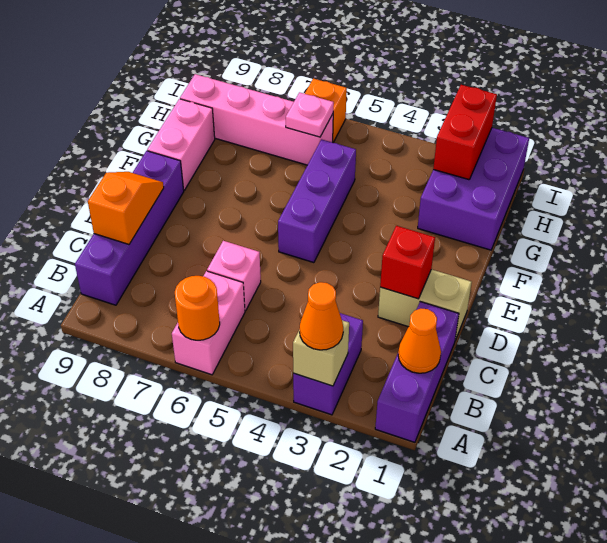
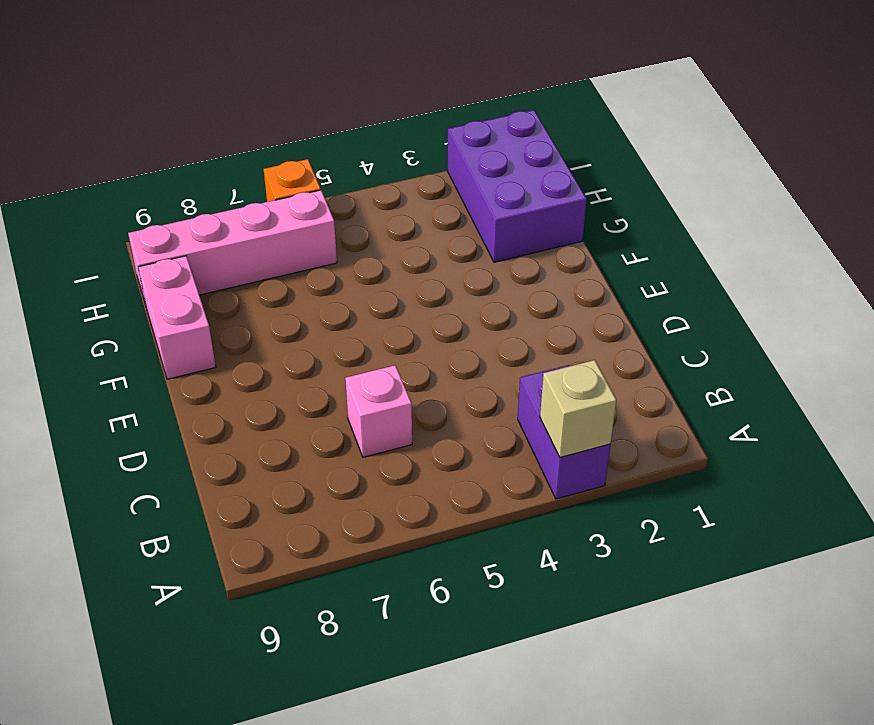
none -> purple 1x3 brick [375,302,459,442]
none -> pink 1x2 brick [172,271,245,375]
none -> purple 1x4 brick [75,151,184,305]

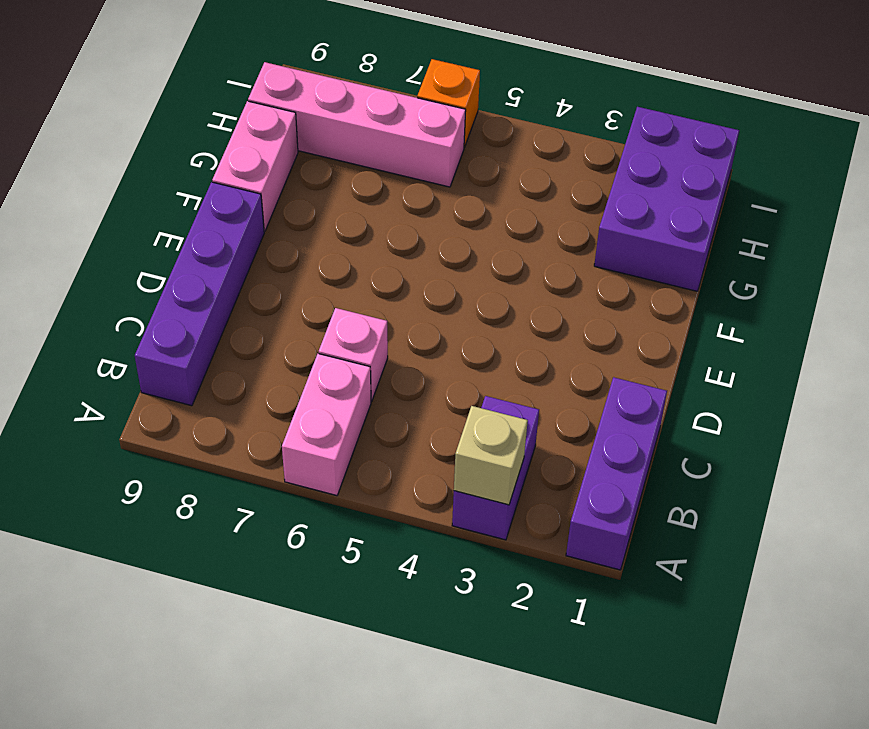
none -> tan 1x2 brick [378,269,472,340]
none -> purple 1x3 brick [278,139,356,263]
none -> orange 1x1 round brick [175,276,220,340]

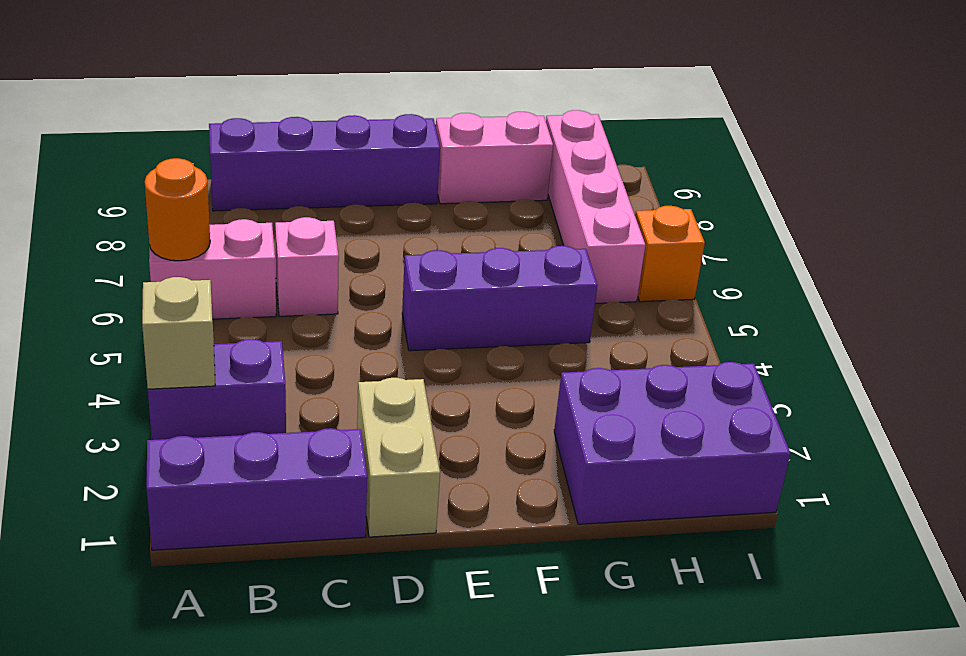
none -> orange 1x1 cone [398,309,441,373]
none -> orange 1x2 slope [88,172,164,244]
none -> red 1x1 brick [380,226,435,299]

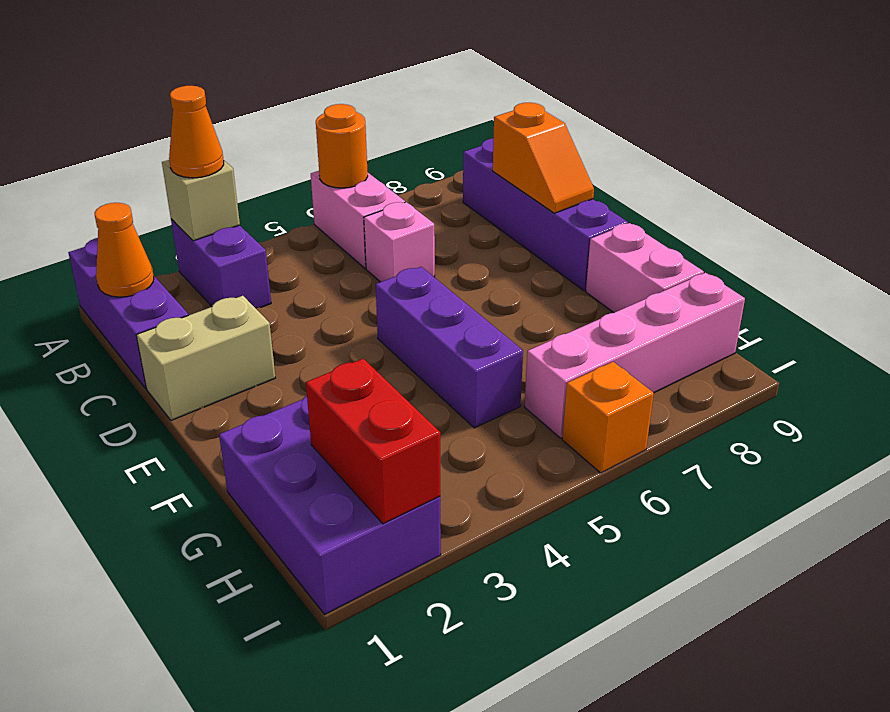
none -> red 1x1 brick [380,226,435,299]
none -> pink 1x1 plate [286,92,334,137]

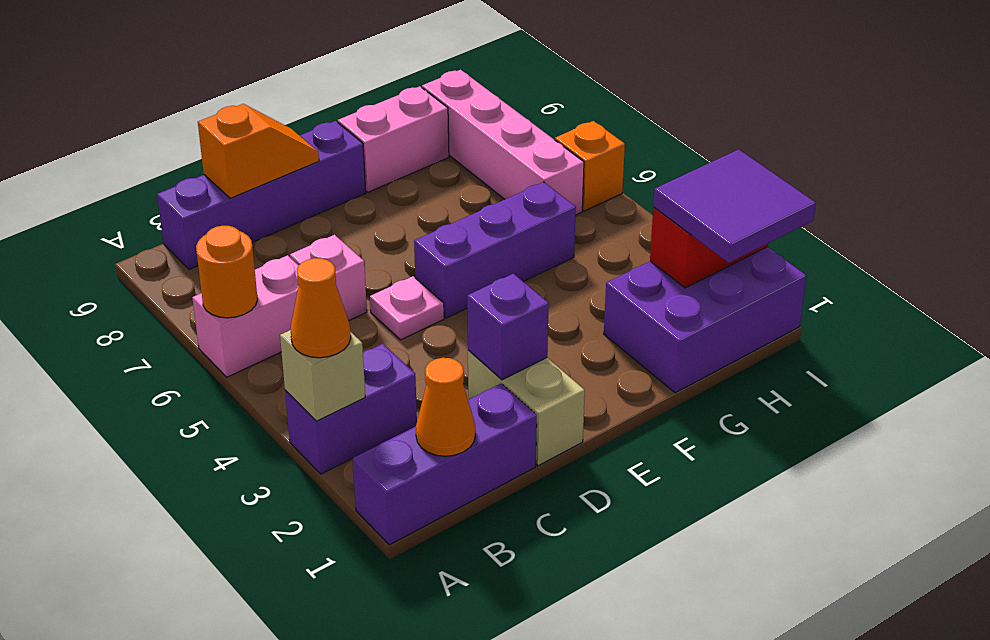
purple 1x1 brick [467,274,549,380] -> red 1x1 brick [380,226,435,299]
pink 1x1 plate [370,276,444,340] -> pink 1x1 plate moved to [286,92,334,137]
purple 2x2 tile [653,149,816,263] -> none

